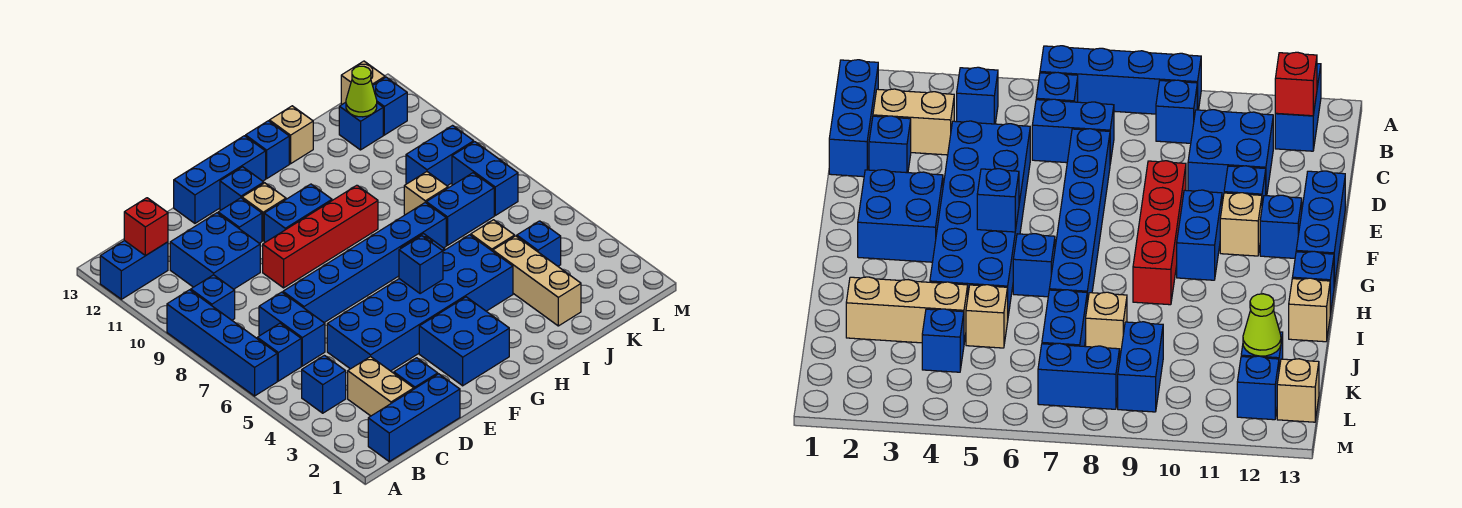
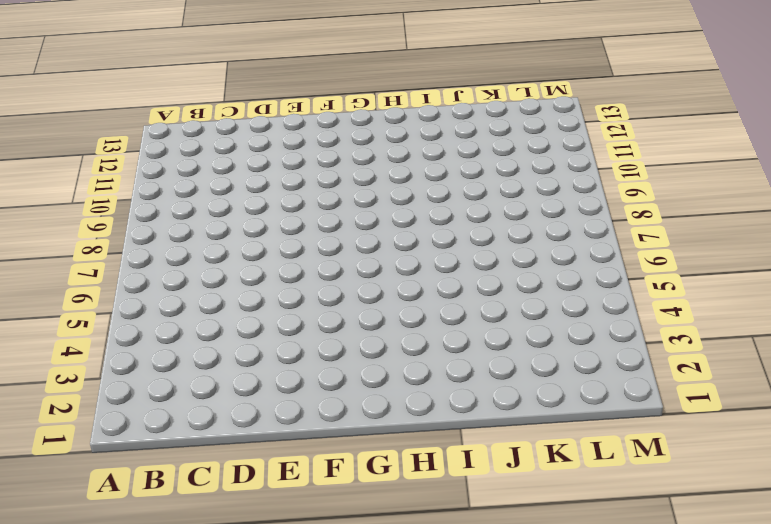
none -> blue 1x4 brick [167,290,277,396]
none -> blue 1x2 brick [100,241,168,299]
none -> blue 1x3 brick [368,374,460,461]
none -> blue 1x1 brick [302,355,346,413]

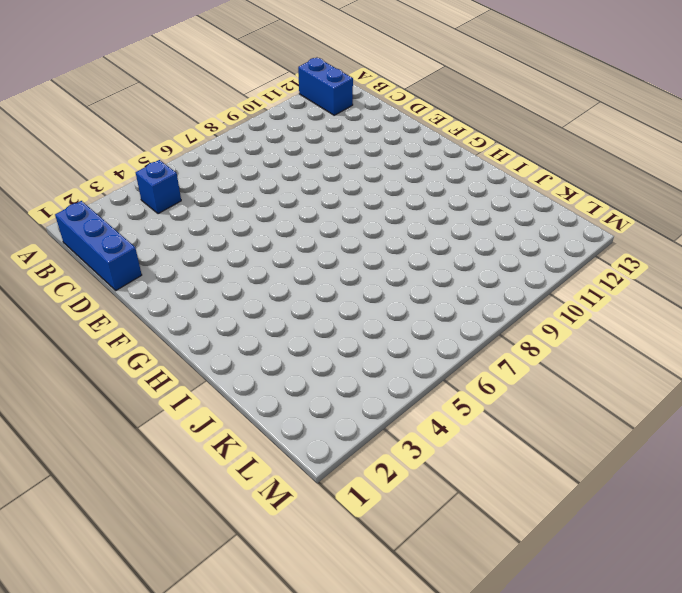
none -> blue 1x4 brick [167,290,277,396]
none -> blue 1x1 brick [257,323,301,381]
none -> blue 1x1 brick [191,275,235,320]
none -> tan 1x2 brick [348,356,414,416]

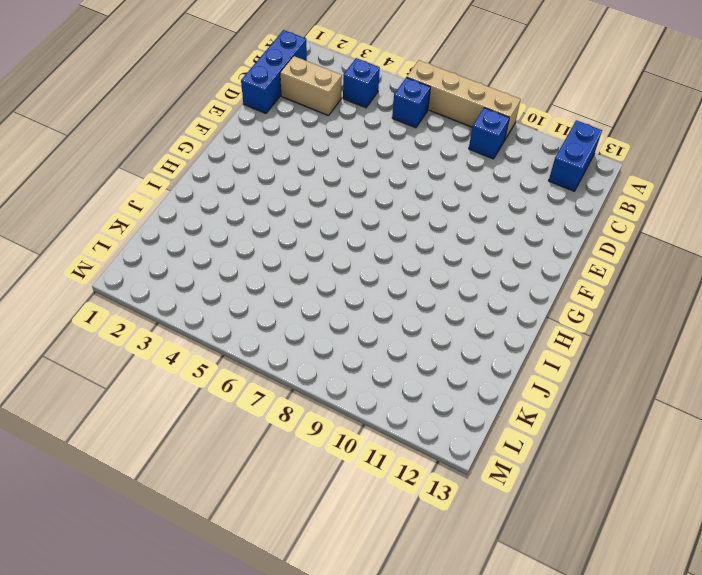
tan 1x4 brick [407,60,521,139] -> blue 1x4 brick [167,290,277,396]
none -> blue 1x2 brick [259,292,325,366]
none -> blue 2x2 brick [170,213,260,289]
none -> blue 1x1 brick [394,358,438,389]
none -> blue 2x6 brick [327,235,513,371]

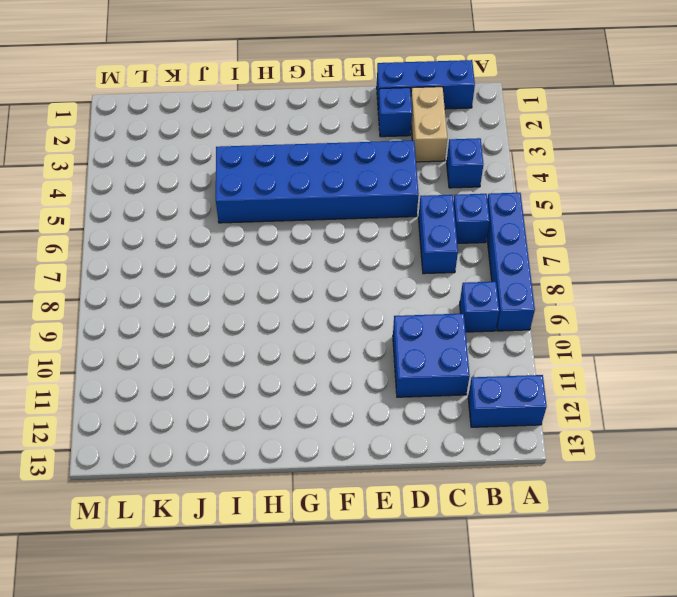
none -> blue 1x6 brick [283,203,446,323]
none -> red 1x4 brick [263,185,378,288]
none -> blue 1x1 brick [218,198,262,243]
none -> blue 1x3 brick [174,136,266,223]

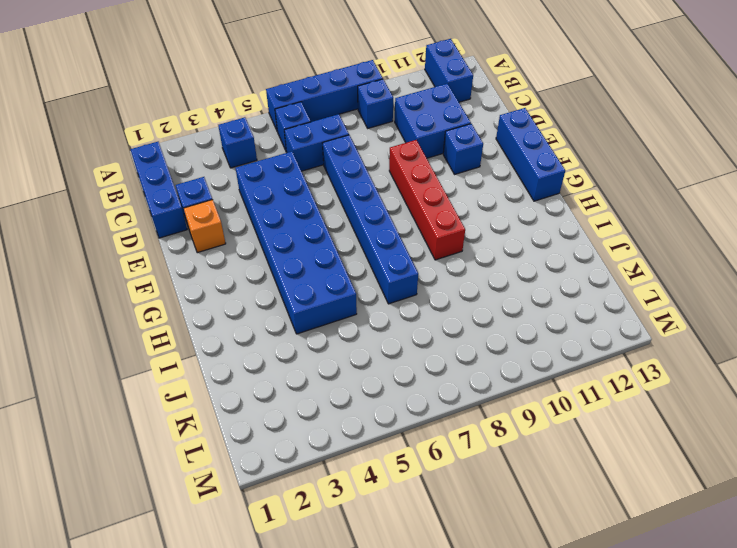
orange 1x1 brick [184,200,226,253] -> none
none -> tan 1x2 brick [348,356,414,416]
none -> blue 2x2 brick [419,297,509,386]
none -> blue 1x2 brick [264,184,332,242]
none -> tan 1x1 brick [242,183,286,241]

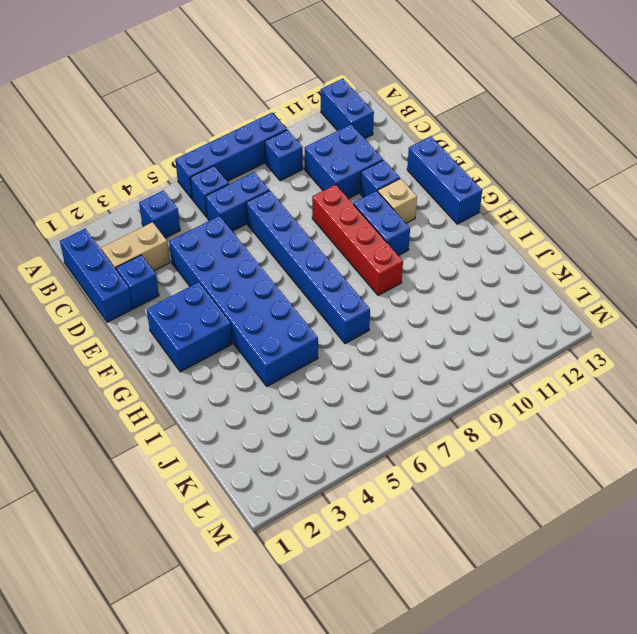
none -> blue 1x1 brick [220,167,264,210]
none -> blue 1x1 brick [1013,234,1055,297]
none -> blue 1x1 brick [246,121,289,179]
none -> tan 1x1 brick [269,106,313,164]

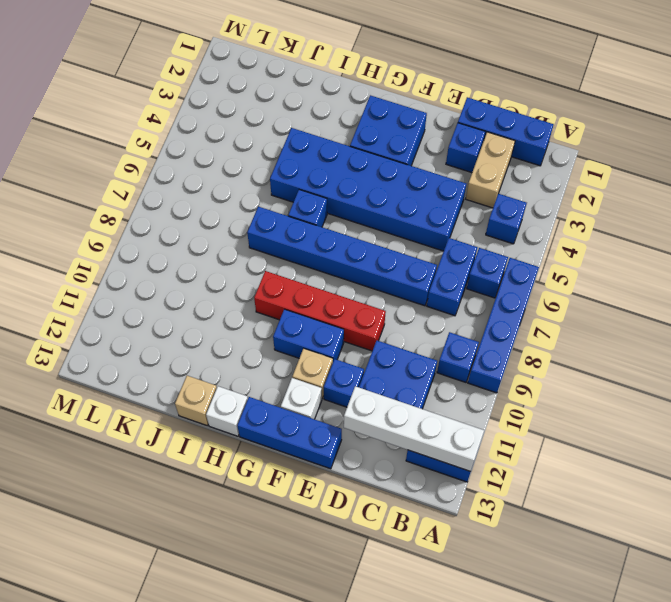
white 1x4 brick [344,386,484,471] -> red 1x1 brick [124,198,168,256]
white 1x1 brick [281,378,322,419] -> blue 1x1 brick [220,167,264,210]
white 1x1 brick [206,386,248,436] -> blue 1x1 brick [246,121,289,179]
none -> tan 1x3 brick [493,236,581,326]
none -> tan 1x1 brick [471,220,515,251]
none -> blue 1x2 brick [426,173,494,245]
none -> tan 1x1 brick [404,172,448,215]

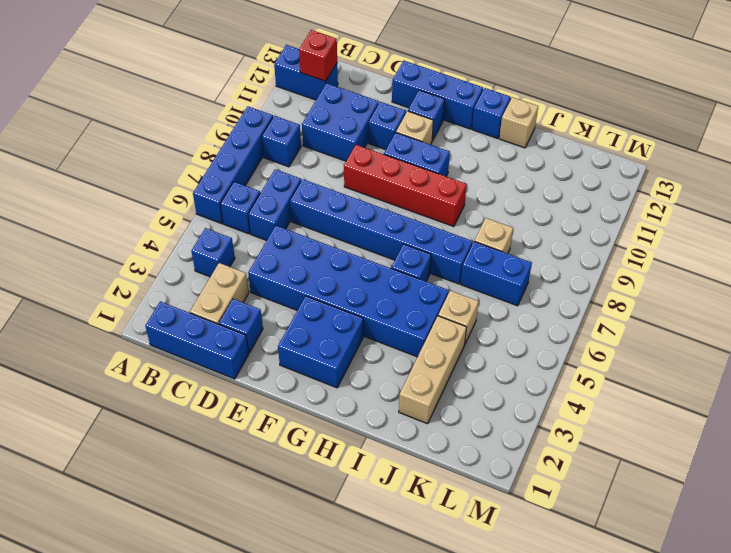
none -> blue 1x1 brick [517,221,561,266]
none -> blue 1x2 brick [406,126,474,186]
none -> blue 1x1 brick [339,102,383,150]
none -> blue 1x2 brick [452,142,518,215]

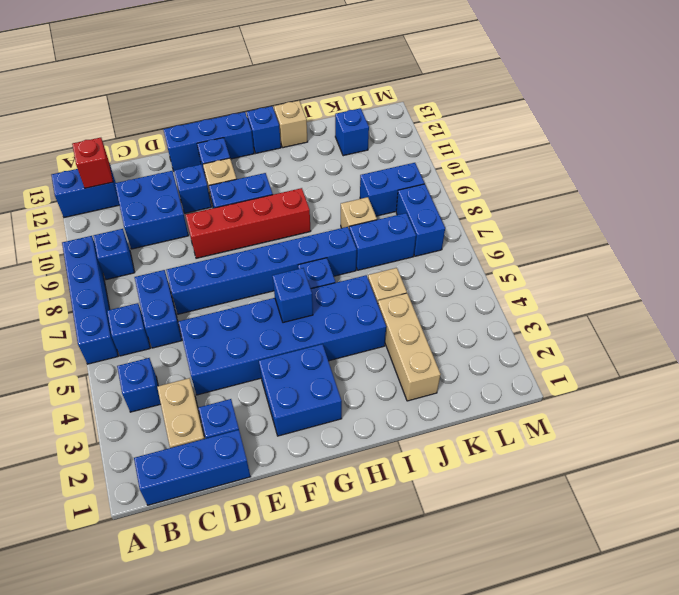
none -> blue 1x1 brick [517,221,561,266]
none -> blue 1x1 brick [373,77,407,135]
none -> tan 1x1 brick [341,61,385,104]
none -> lime 1x1 cone [346,66,377,117]

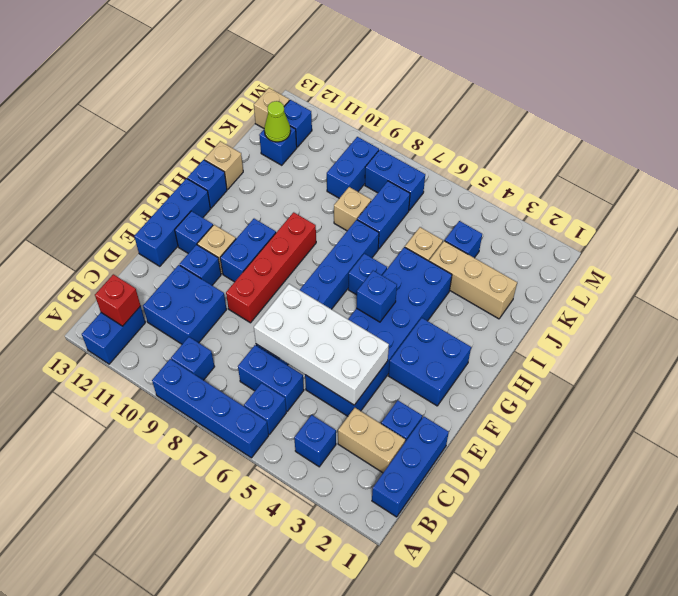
white 2x4 brick [254,284,389,405] -> none

